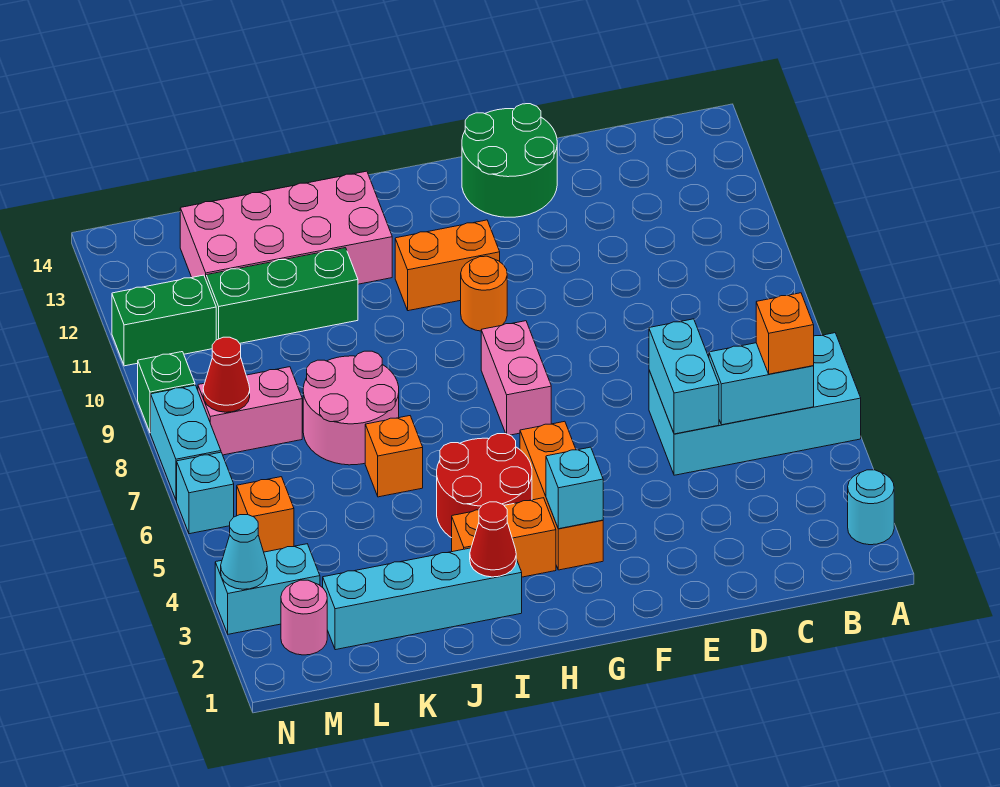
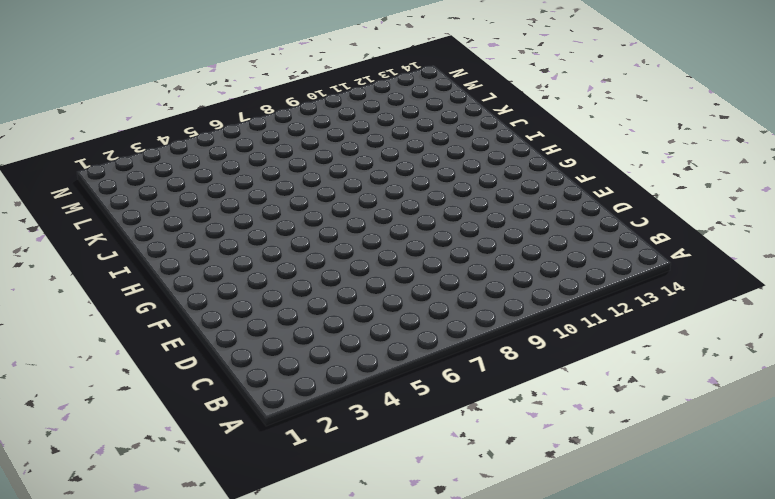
none -> cyan 1x1 round brick [848,470,894,545]
none -> cyan 2x4 brick [649,333,861,475]
none -> green 2x2 round brick [462,104,557,217]

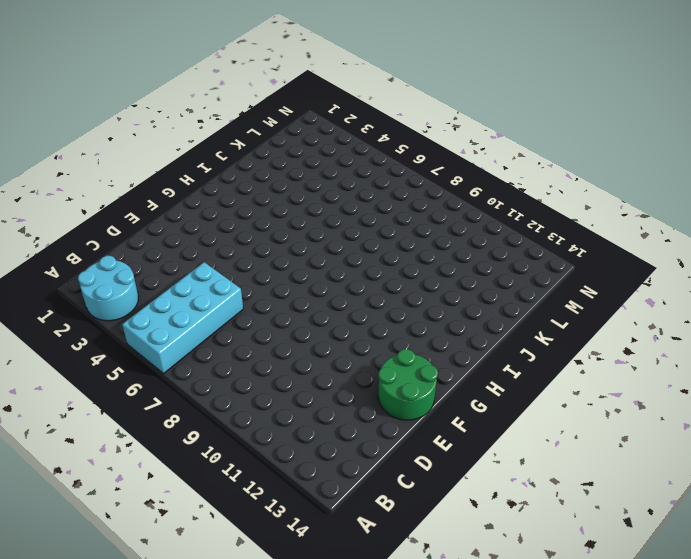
cyan 2x2 round brick [78,256,138,321] -> cyan 1x1 round brick [848,470,894,545]
none -> orange 1x3 brick [520,421,603,570]
none -> pink 1x2 brick [481,321,551,435]
none -> orange 1x1 round brick [461,256,507,331]

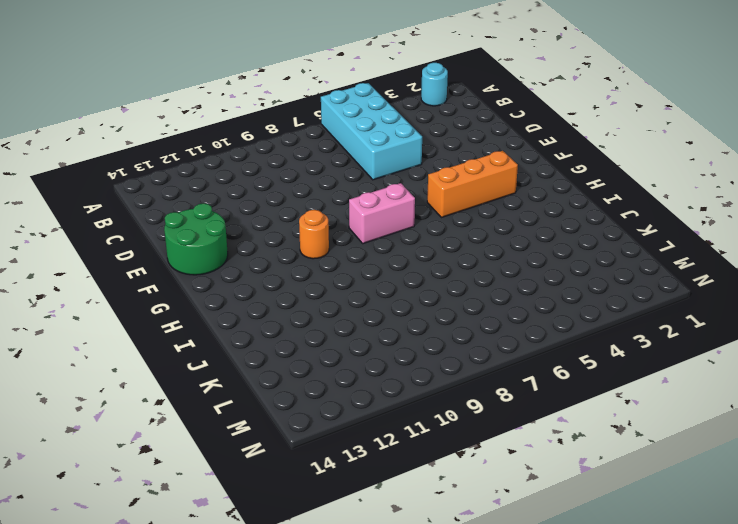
none -> orange 1x2 brick [395,220,500,311]
none -> orange 1x2 brick [452,498,556,577]
none -> red 2x2 round brick [437,434,532,538]

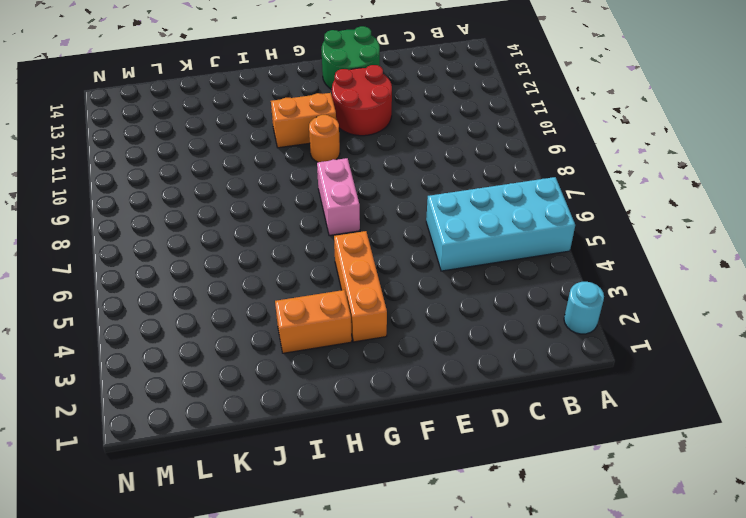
red 2x2 round brick [332,65,392,136] -> red 2x2 round brick moved to [437,434,532,538]
none -> cyan 1x4 brick [323,548,522,650]
none -> pink 2x4 brick [180,171,392,284]
none -> orange 1x1 brick [365,416,423,497]

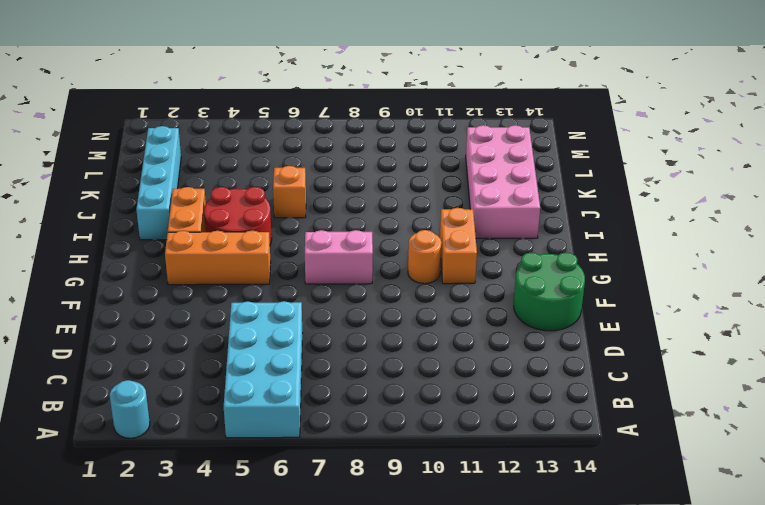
none -> pink 2x2 round brick [303,351,399,465]
none -> green 1x3 brick [206,248,358,343]
none -> pink 1x2 brick [198,367,302,455]

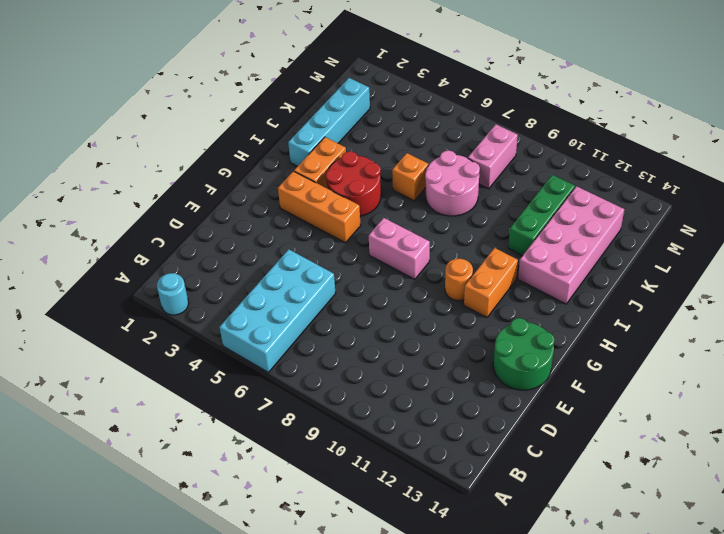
none -> pink 1x1 round brick [281,580,327,655]
none -> cyan 1x2 brick [215,544,320,634]
none -> orange 1x1 brick [237,477,294,552]

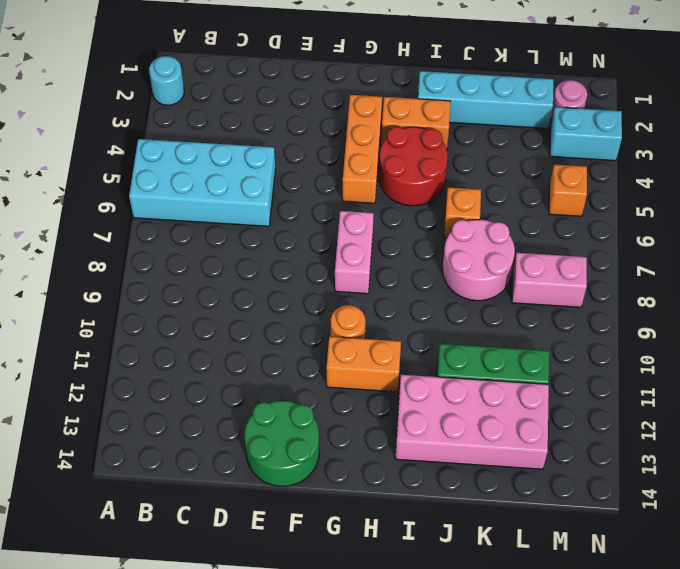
none -> green 1x2 brick [112,275,216,366]
none -> cyan 1x1 brick [177,452,234,534]
none -> cyan 1x2 brick [151,385,221,500]

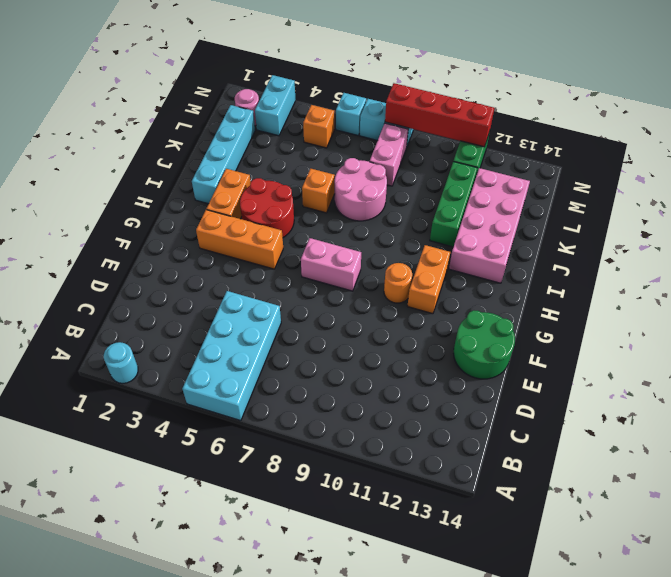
red 1x4 brick [385,83,494,147] -> none
none -> green 1x1 brick [138,352,195,433]
none -> cyan 1x2 brick [709,343,814,425]
none -> cyan 1x2 brick [649,319,719,434]

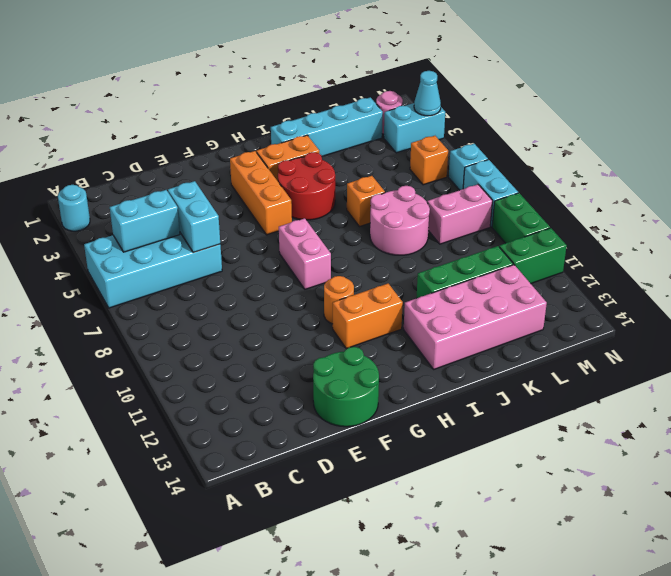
green 1x2 brick [492,193,550,243] -> green 1x1 brick [138,352,195,433]
none -> cyan 1x1 brick [546,447,603,529]
none -> red 1x1 cone [470,502,516,577]
none -> red 1x1 cone [203,337,250,412]

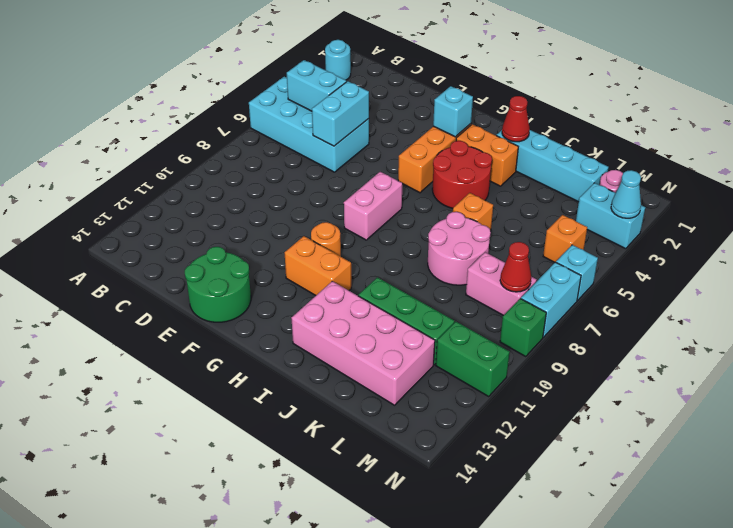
none -> orange 1x1 brick [756,293,814,374]

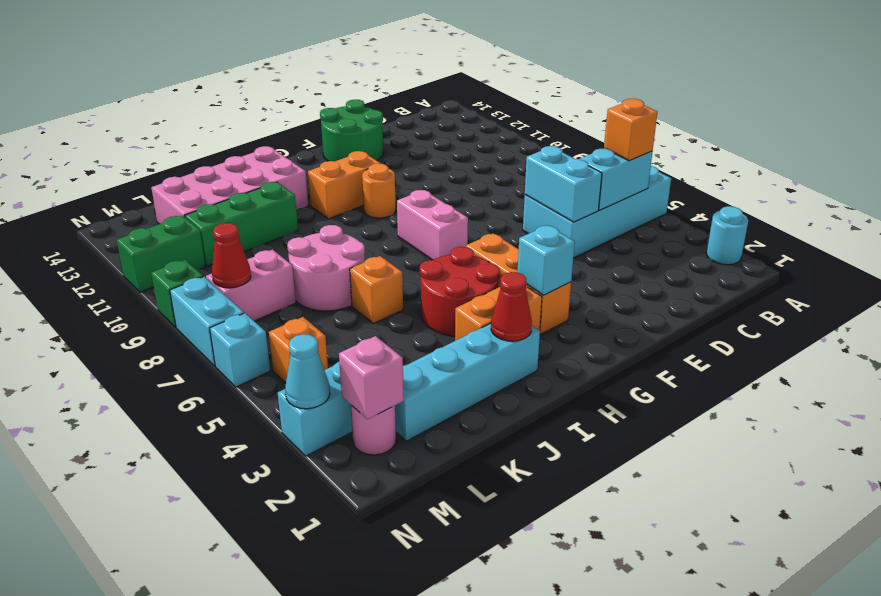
pink 1x1 brick [339,336,404,419] -> none

